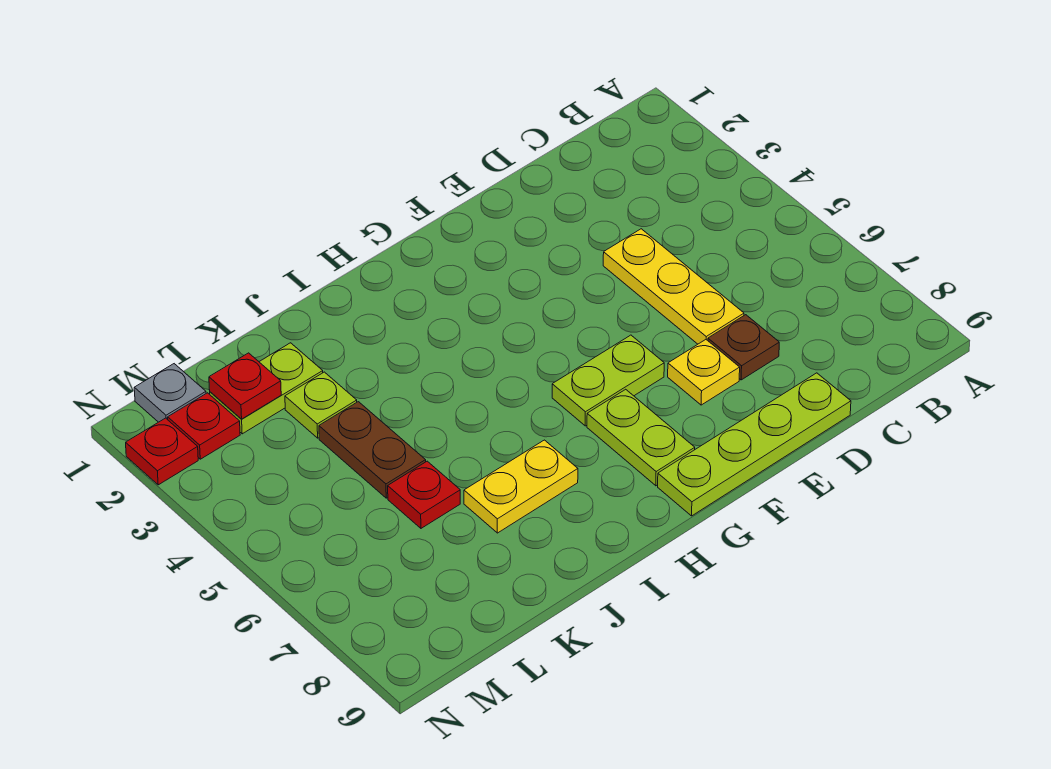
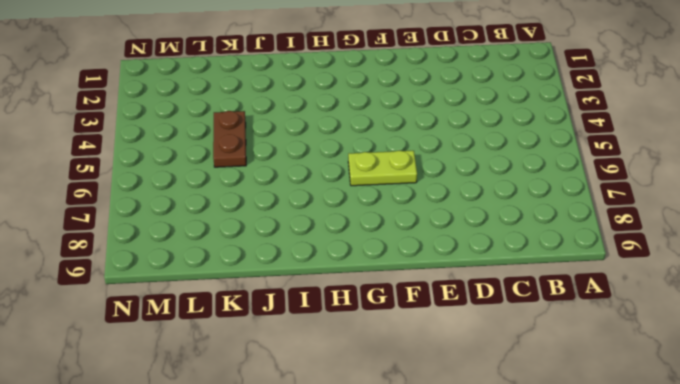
none -> yellow 1x3 plate [603,229,744,344]
none -> brown 1x1 plate [708,315,779,380]
none -> lime 1x4 plate [658,373,851,516]

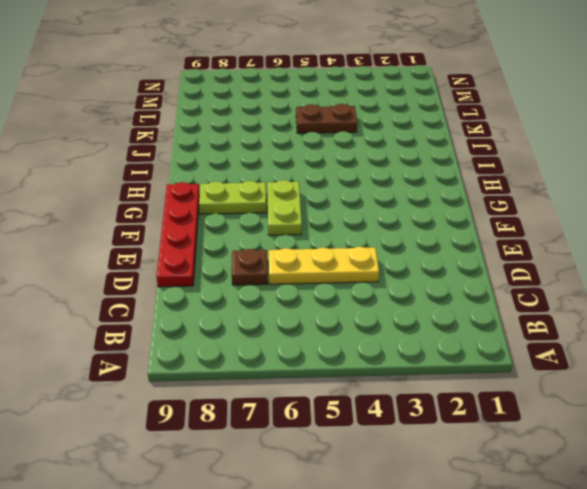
red 1x4 plate [157,182,200,287] -> lime 1x4 plate [658,373,851,516]
none -> yellow 1x1 plate [668,340,740,405]
none -> yellow 1x2 plate [464,440,578,533]
none -> lime 1x2 plate [210,343,323,434]

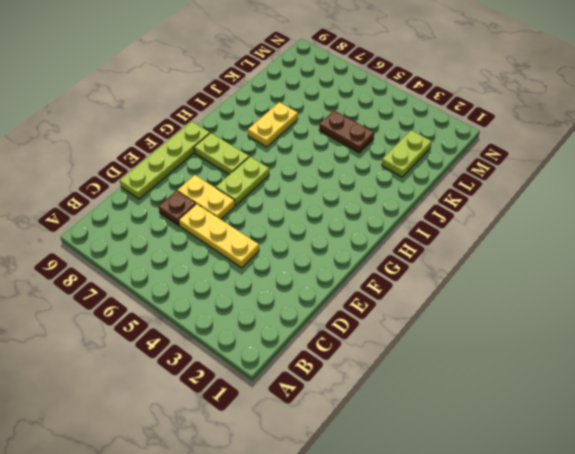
yellow 1x2 plate [178,175,235,219] -> yellow 1x1 plate [668,340,740,405]
none -> lime 1x1 plate [285,372,357,438]
none -> red 1x1 plate [388,461,460,528]
none -> grey 1x1 plate [134,364,206,422]

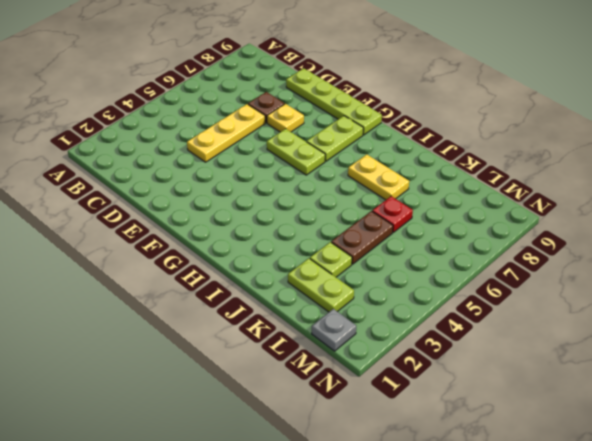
none -> red 1x1 plate [168,393,240,459]
none -> red 1x1 plate [126,418,198,485]
none -> red 1x1 plate [209,353,281,419]

